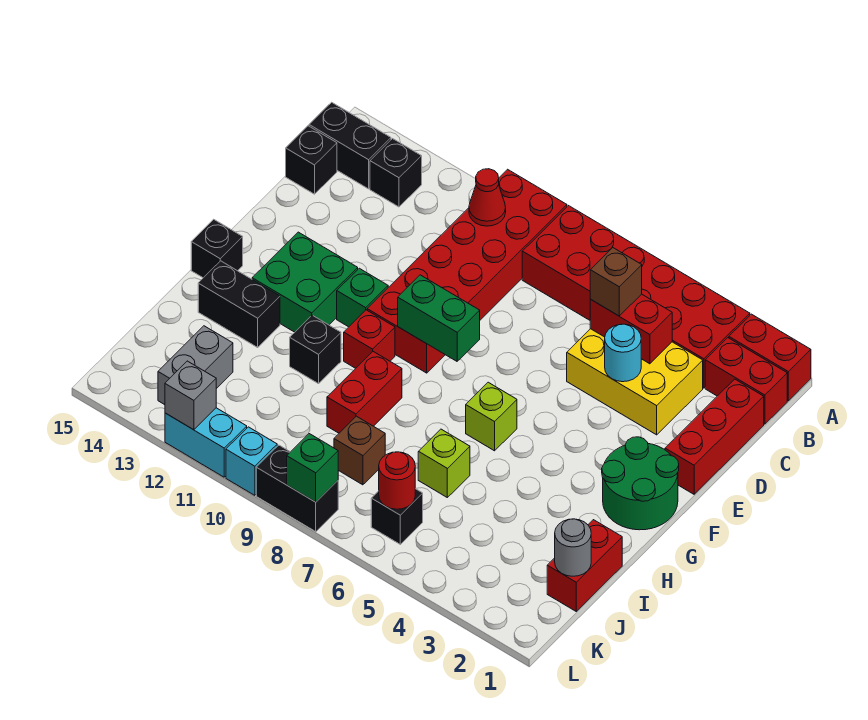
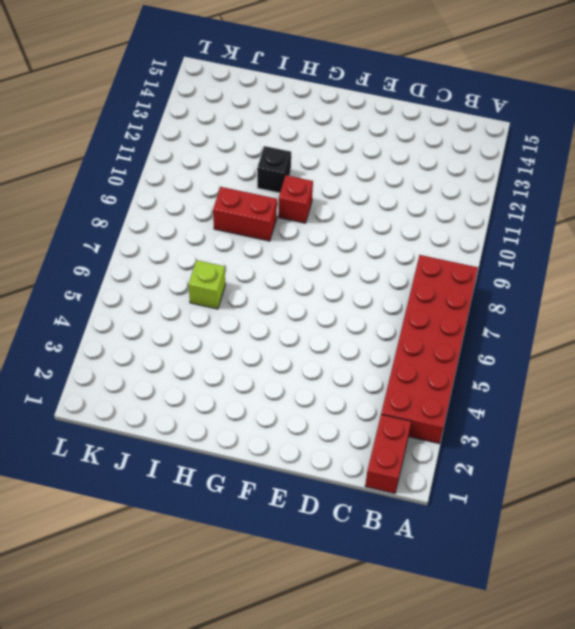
none -> red 1x2 brick [729,314,811,401]
none -> red 2x6 brick [367,169,567,373]
none -> black 1x1 brick [370,139,422,207]
none -> black 1x2 brick [309,102,391,189]

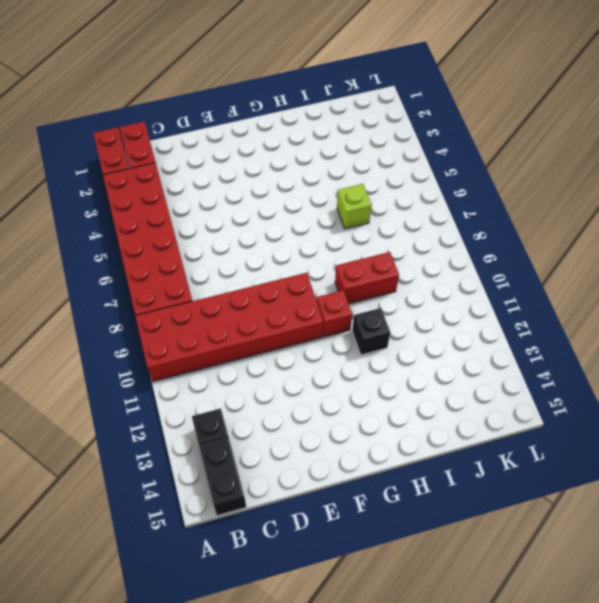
none -> red 1x3 brick [665,379,764,494]
none -> yellow 2x3 brick [567,329,703,435]
none -> black 1x1 brick [286,126,337,194]
none -> green 2x2 round brick [602,437,679,530]

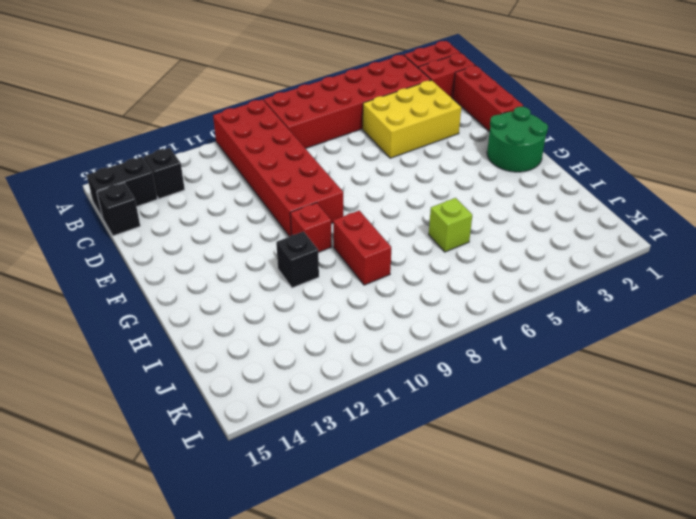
none -> green 1x1 brick [337,268,388,327]
none -> green 2x2 brick [252,232,358,332]
none -> lime 1x1 brick [466,382,517,451]
none -> black 1x1 brick [191,219,243,278]

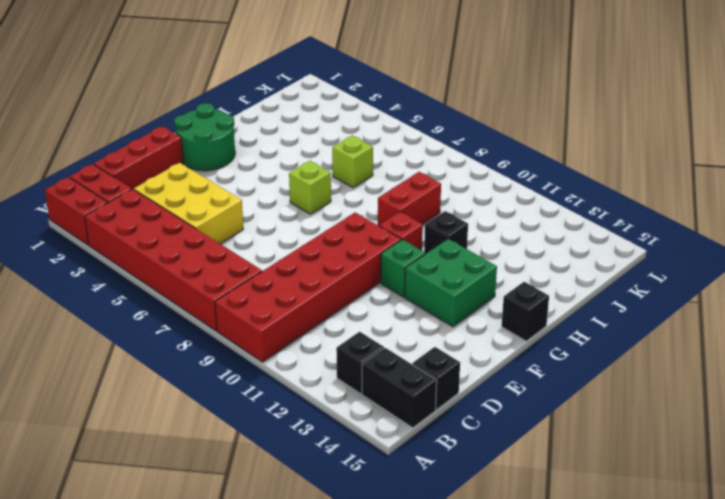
none -> black 1x2 brick [198,261,280,347]
none -> red 1x2 brick [547,520,622,611]
none -> brown 1x1 brick [334,416,385,485]
none -> grey 1x2 brick [158,326,233,405]

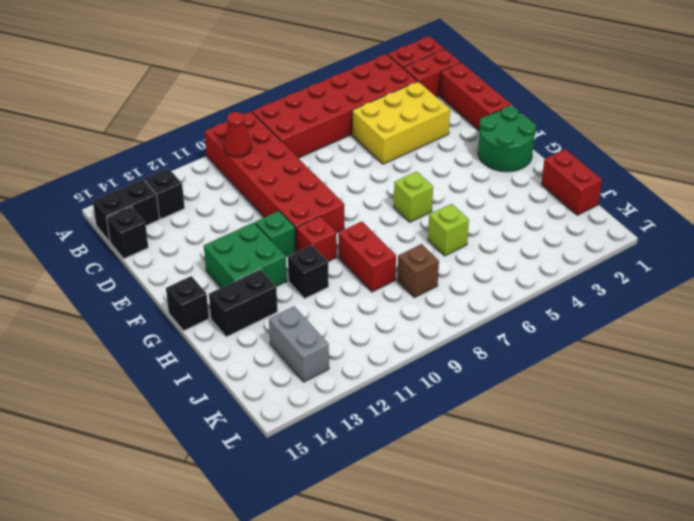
none -> black 1x1 brick [371,489,423,544]
none -> black 1x2 brick [256,445,338,532]
none -> cyan 1x1 brick [226,427,277,495]
none -> cyan 1x2 brick [165,408,247,477]

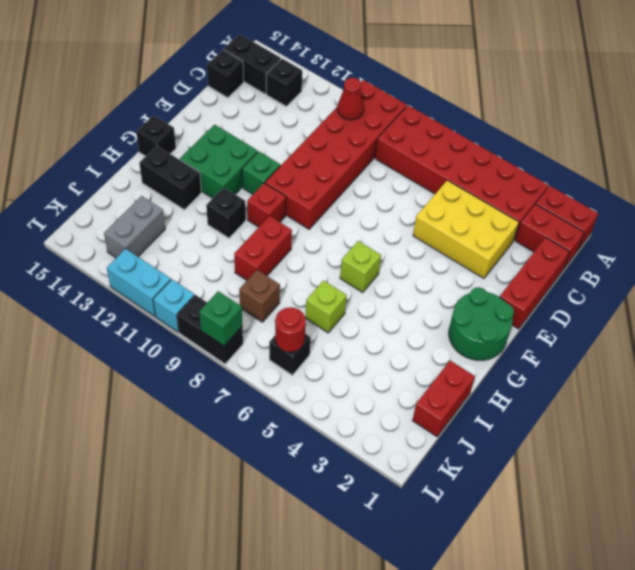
none -> red 1x2 brick [590,294,672,364]
none -> cyan 1x1 round brick [605,324,641,382]
none -> green 1x2 brick [398,275,480,361]
none -> grey 1x1 round brick [555,519,591,576]

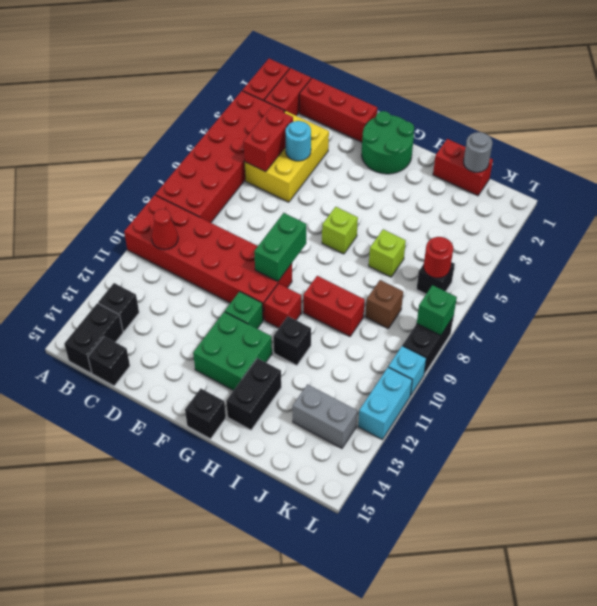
none -> grey 1x1 brick [165,361,216,430]
none -> brown 1x1 brick [590,248,642,316]

